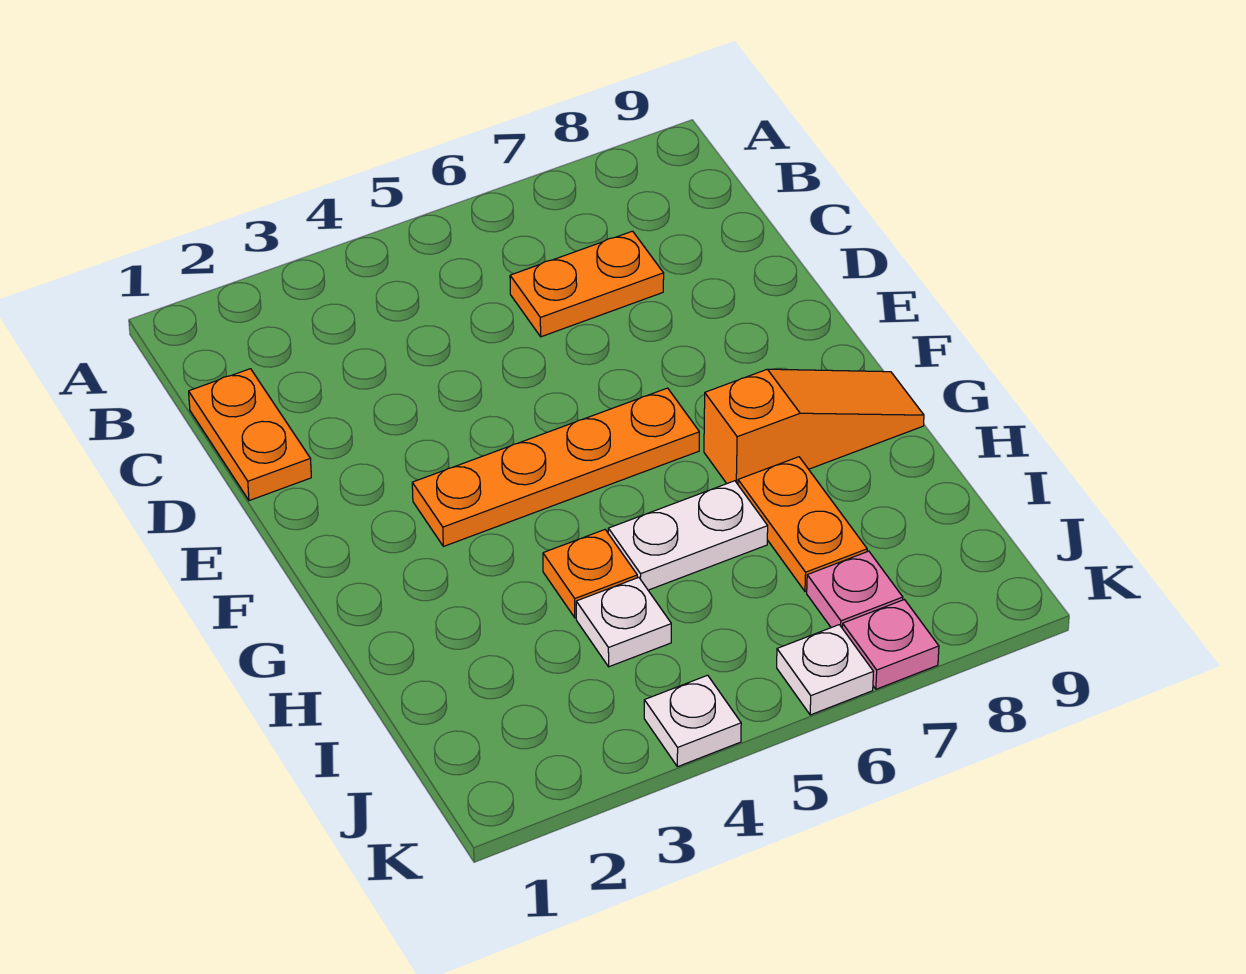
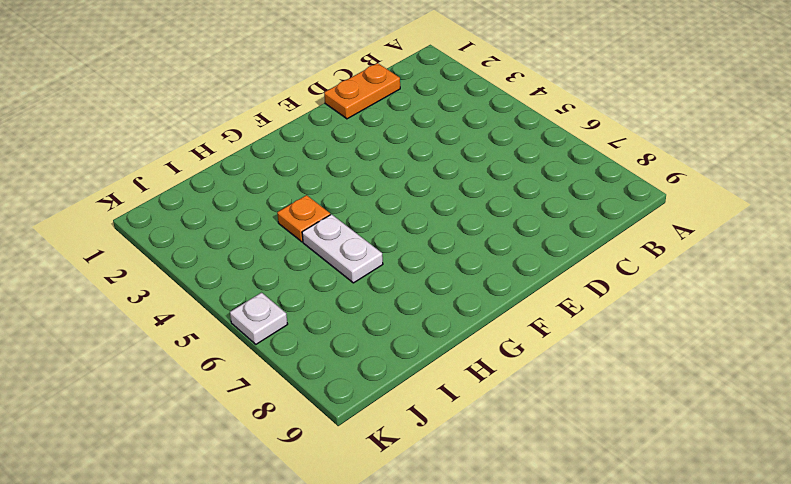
none -> orange 1x2 plate [510,231,664,337]
none -> orange 1x4 plate [412,388,699,546]
none -> orange 1x3 slope [704,369,924,484]

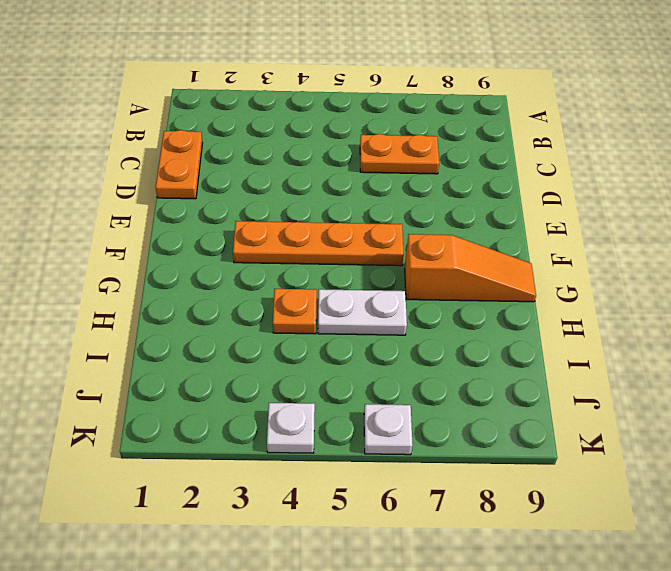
none -> orange 1x2 plate [738,457,867,592]
none -> white 1x1 plate [576,577,671,667]
none -> pink 1x1 plate [807,551,903,628]

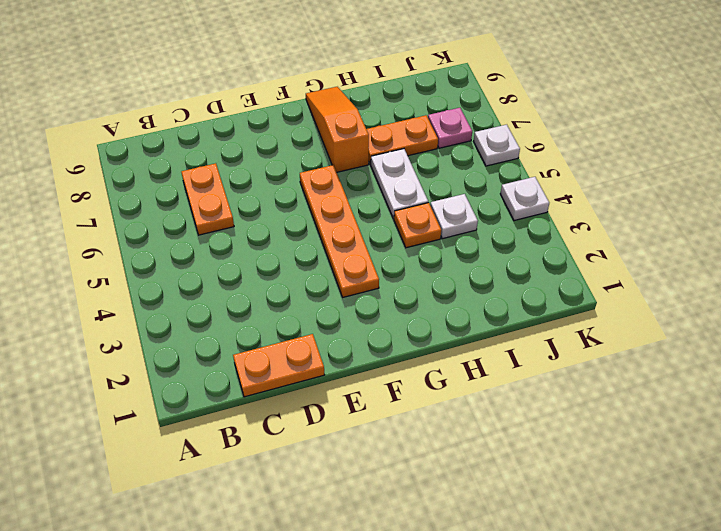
none -> pink 1x1 plate [842,600,939,689]

